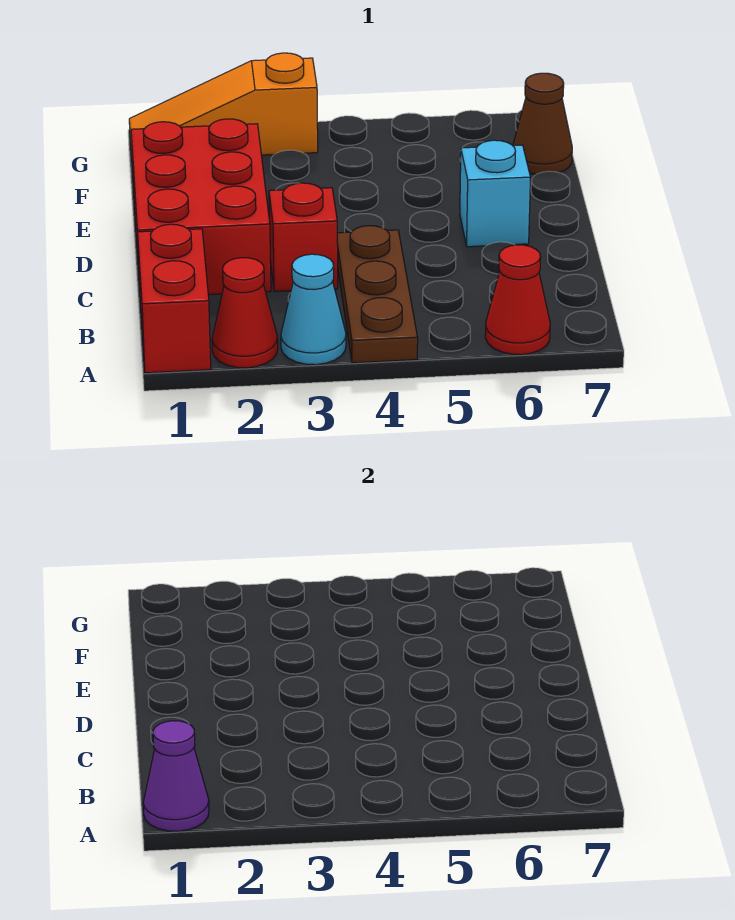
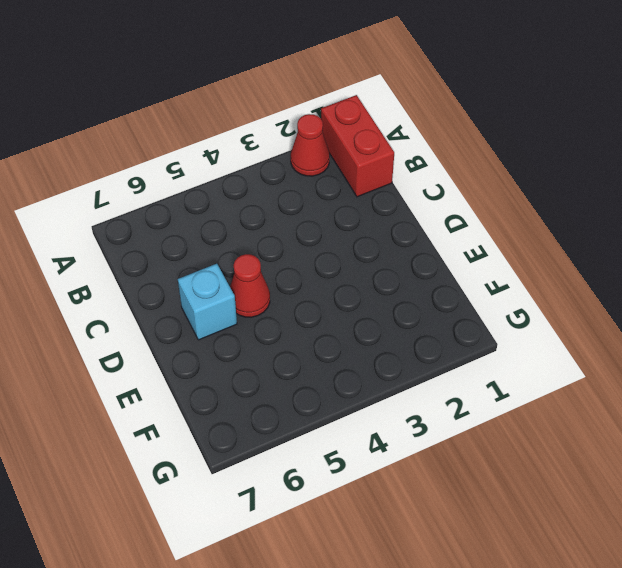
red 1x1 cone [230,254,270,317] -> red 1x1 cone moved to [485,245,550,355]
none -> cyan 1x1 cone [281,254,346,365]
none -> brown 1x3 plate [337,226,418,363]

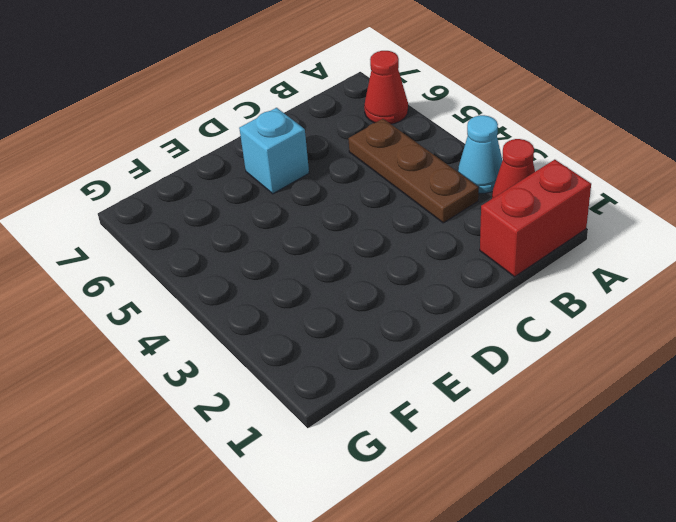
brown 1x3 plate [348,119,479,223] -> brown 1x3 plate turned to [337,226,418,363]
none -> red 2x3 brick [131,119,271,295]
none -> red 1x1 brick [269,183,338,291]

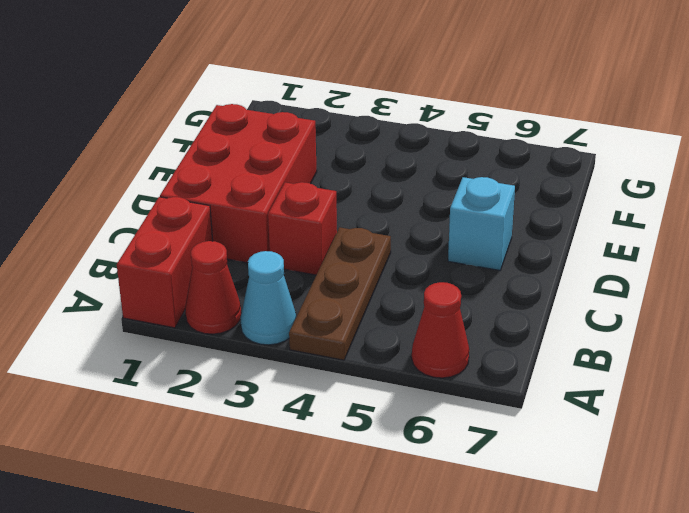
none -> brown 1x1 cone [513,73,572,174]
none -> orange 1x3 slope [129,53,318,158]

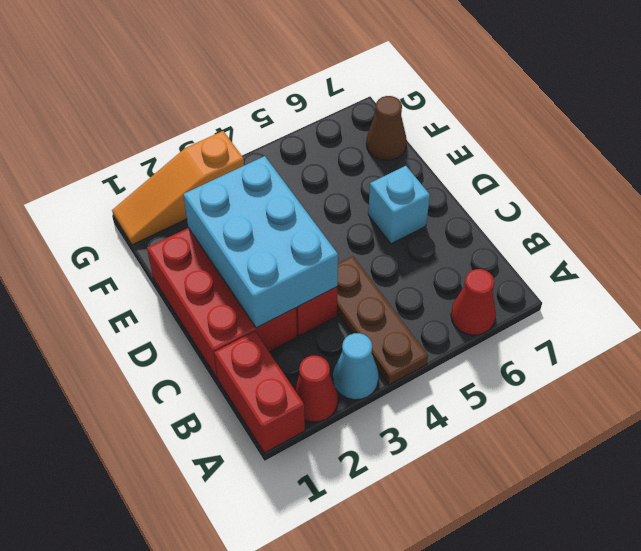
cyan 2x3 brick [183,156,338,328] -> none
none -> purple 1x1 cone [143,721,209,831]

